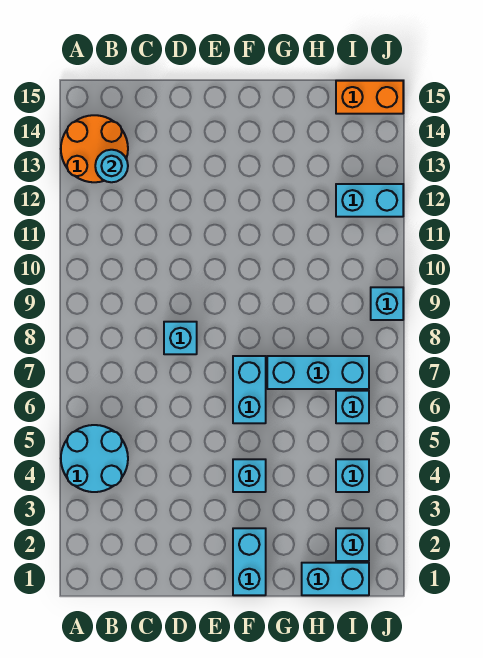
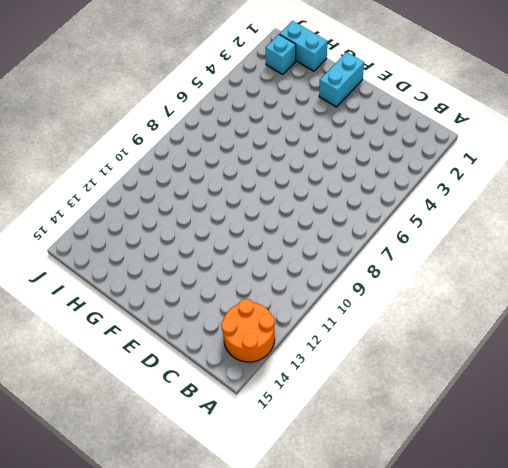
none -> cyan 2x2 round brick [61,425,128,492]
none -> cyan 1x1 brick [164,322,197,354]
none -> cyan 1x1 brick [233,459,266,492]

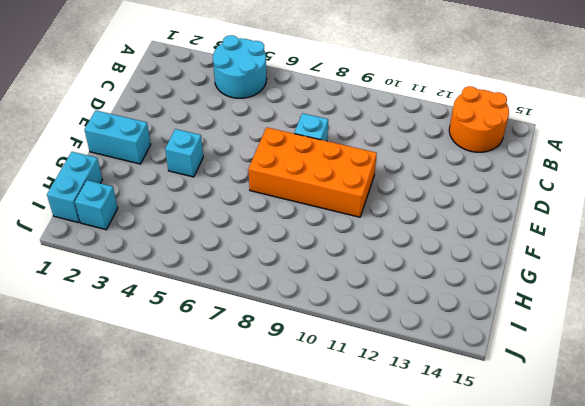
orange 2x4 brick [248,127,377,217] -> cyan 1x2 brick [233,356,266,423]
none -> cyan 1x3 brick [267,356,369,389]
none -> cyan 1x1 brick [336,459,369,492]
none -> cyan 1x1 brick [336,391,369,423]

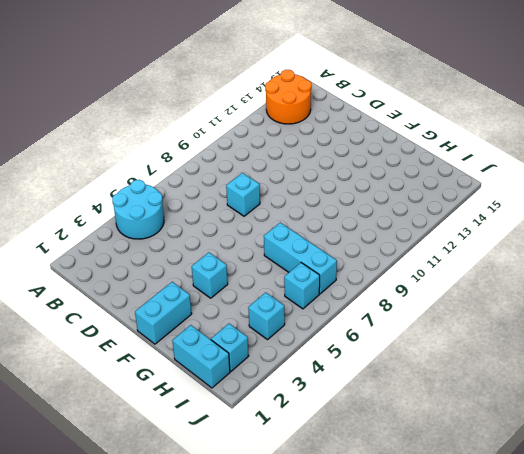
none -> cyan 1x2 brick [233,356,266,423]
none -> cyan 1x2 brick [336,184,403,217]
none -> orange 1x2 brick [336,81,403,114]

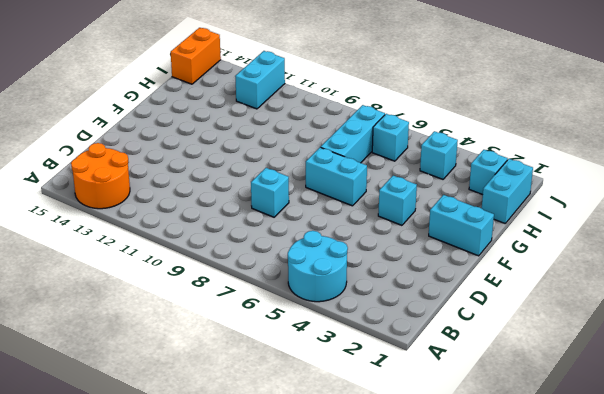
none -> cyan 1x1 brick [371,287,403,320]
none -> cyan 1x1 round brick [95,150,128,182]

